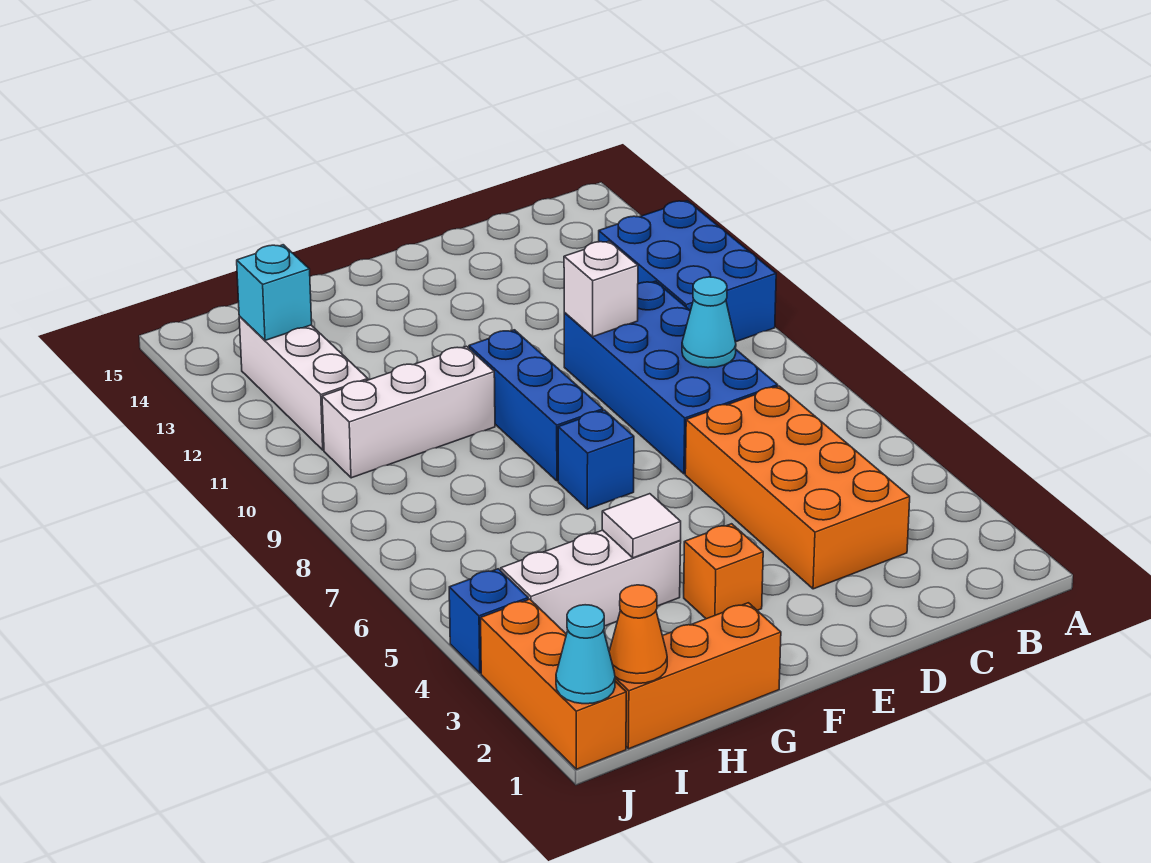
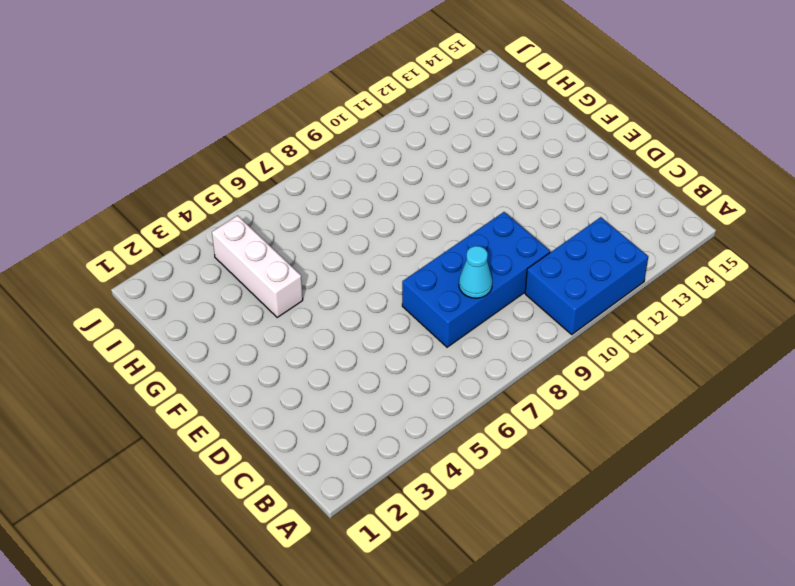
none -> orange 2x4 brick [685,386,910,589]
none -> orange 1x1 brick [684,524,763,619]
none -> blue 1x1 brick [558,410,634,509]

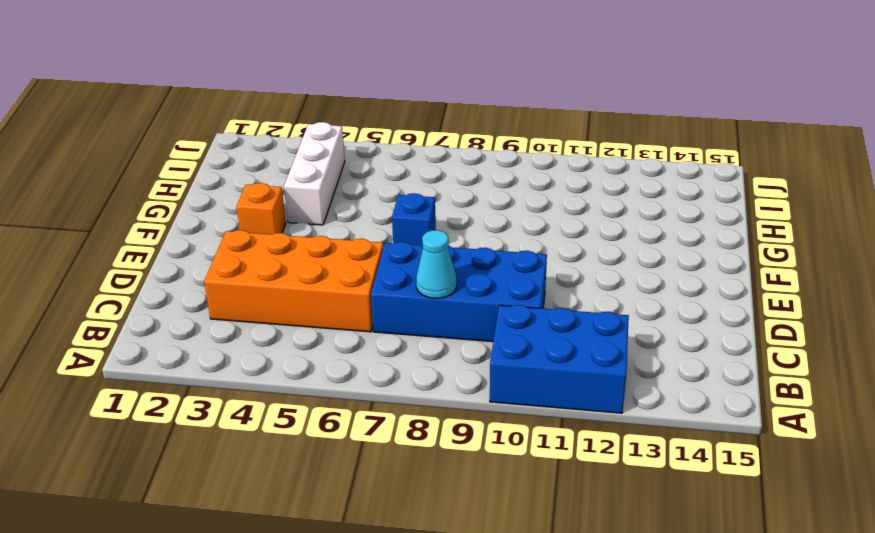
none -> blue 1x3 brick [469,330,603,481]
none -> orange 1x3 brick [615,603,781,749]
none -> white 1x3 brick [322,346,495,478]

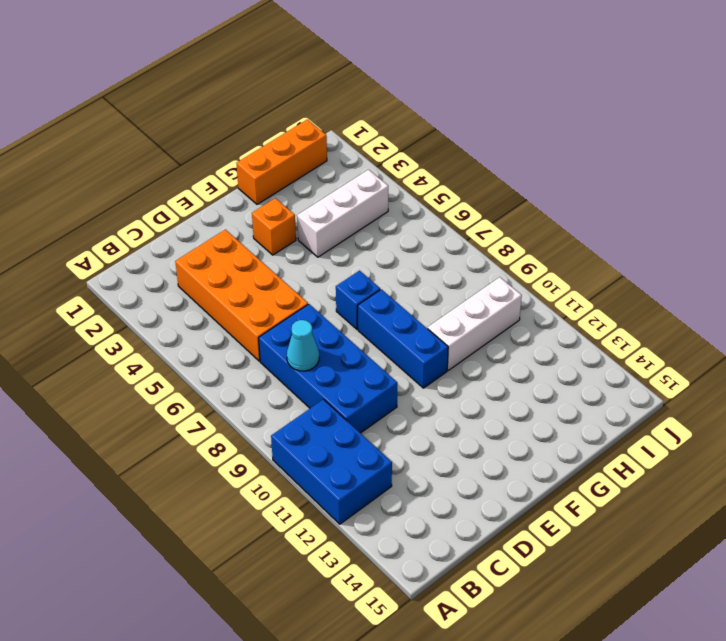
none -> white 1x3 brick [239,317,368,450]
none -> orange 1x3 brick [481,599,626,769]
none -> blue 1x1 brick [449,569,528,673]

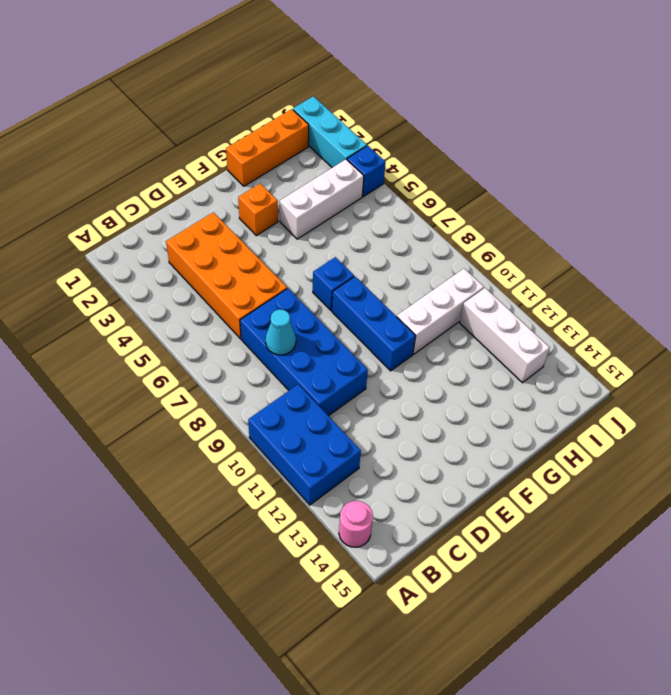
pink 1x1 round brick [339,501,373,547] -> none
cyan 1x3 brick [293,96,367,168] -> orange 1x3 brick [481,599,626,769]
none -> white 1x1 brick [564,241,638,337]
none -> white 1x1 tile [602,494,681,558]
none -> orange 1x1 cone [609,585,667,683]

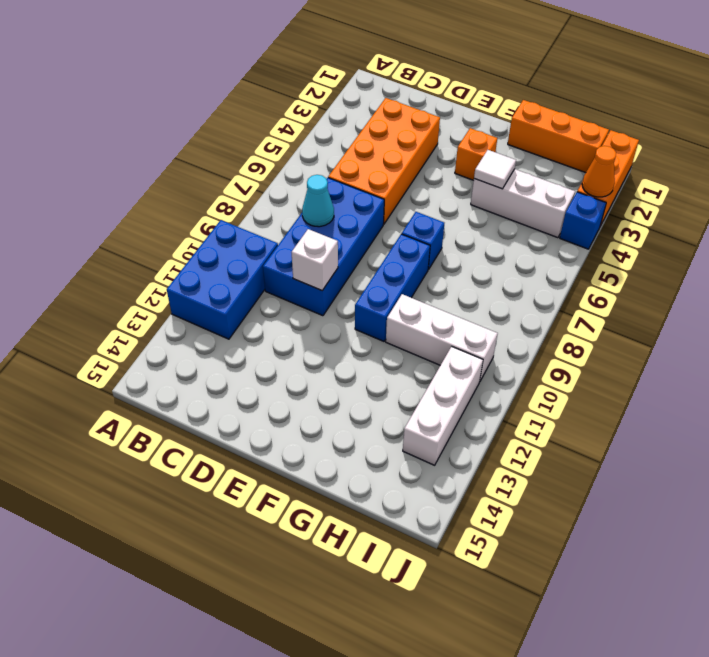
orange 1x1 cone [582,146,616,197] -> orange 1x1 cone moved to [609,585,667,683]
none -> cyan 1x1 brick [237,245,312,340]
none -> cyan 1x1 cone [556,605,615,704]

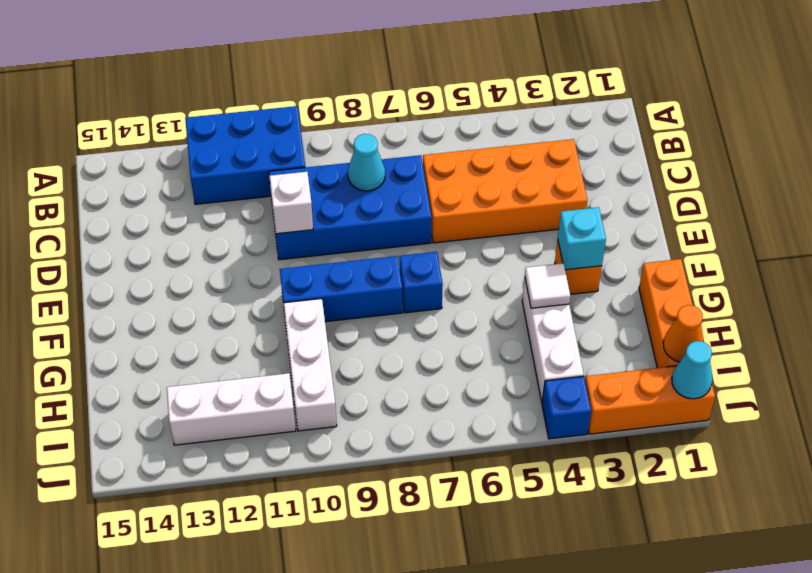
cyan 1x1 brick [558,207,606,270] -> cyan 1x1 brick moved to [237,245,312,340]

